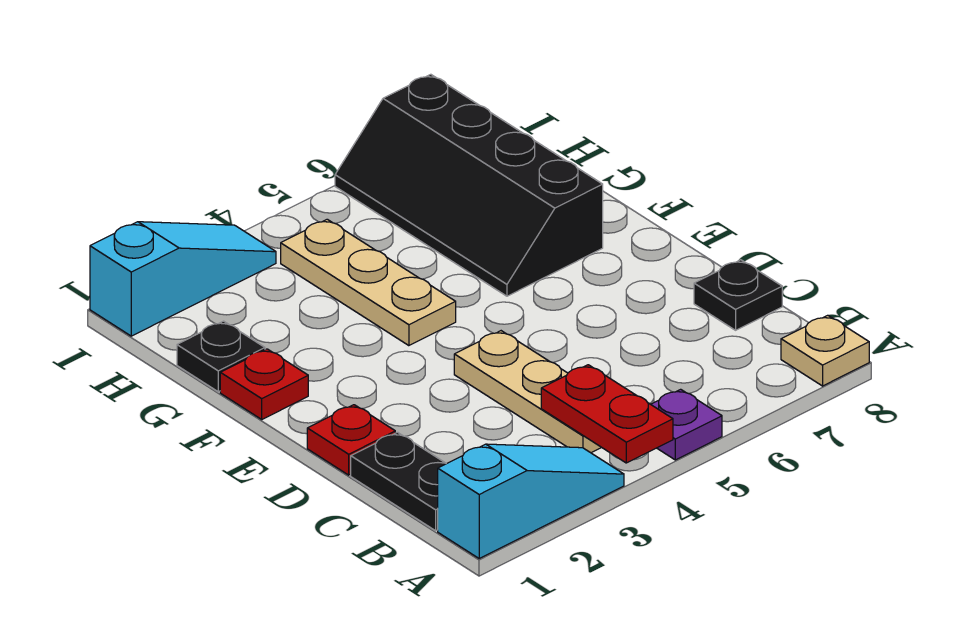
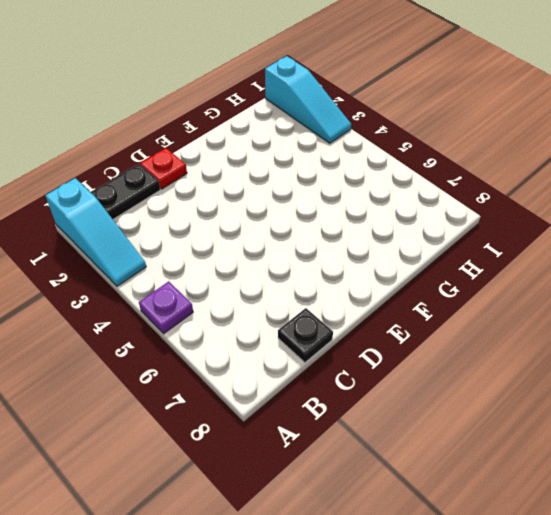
none -> tan 1x1 plate [781,315,869,386]
none -> tan 1x3 plate [454,331,602,453]
none -> red 1x1 plate [220,349,308,419]

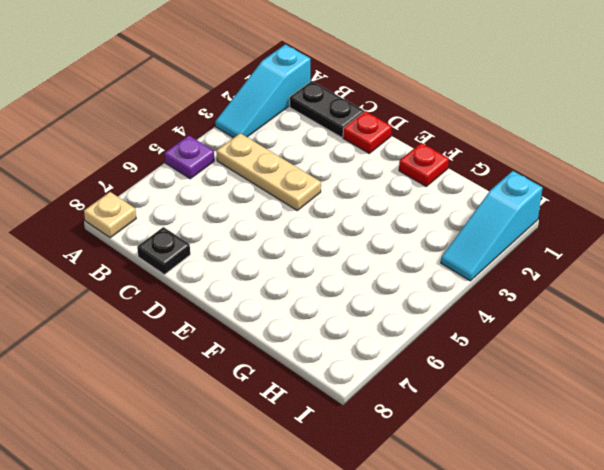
none -> tan 1x3 plate [281,219,456,346]
none -> black 2x4 slope [335,74,603,296]
none -> black 1x1 plate [177,321,265,392]

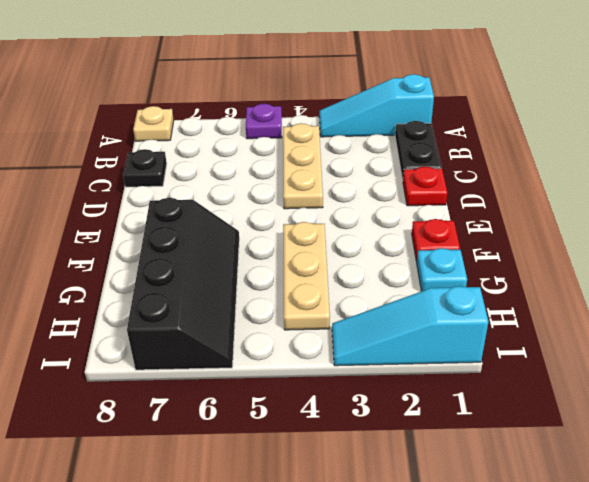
cyan 1x1 plate [417,248,467,291] -> black 1x1 plate [177,321,265,392]
none -> red 1x2 plate [541,365,673,463]

